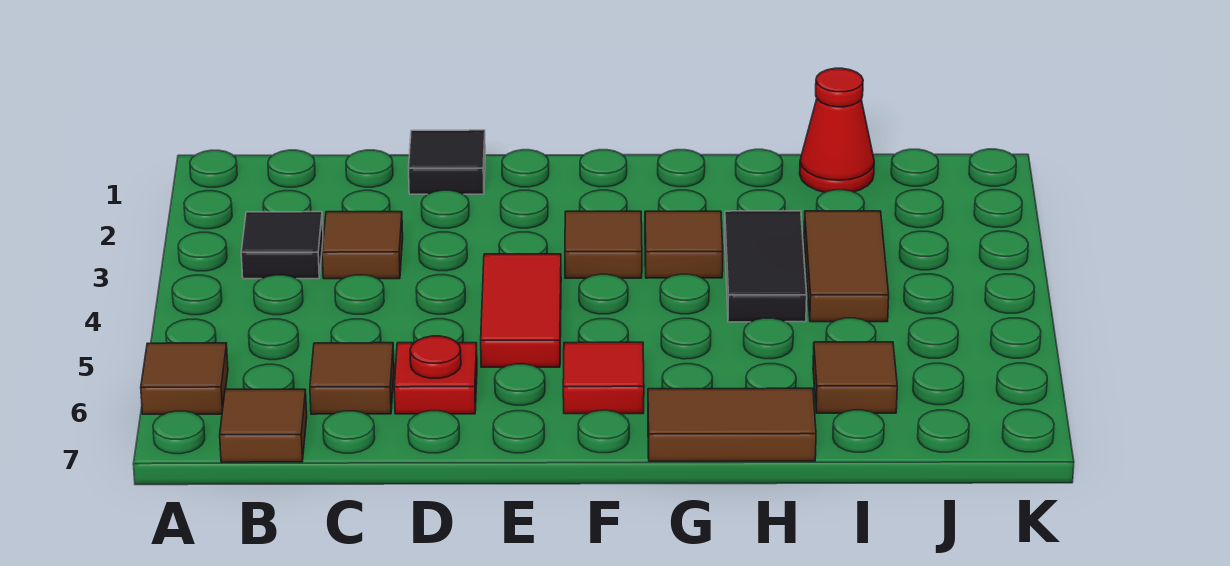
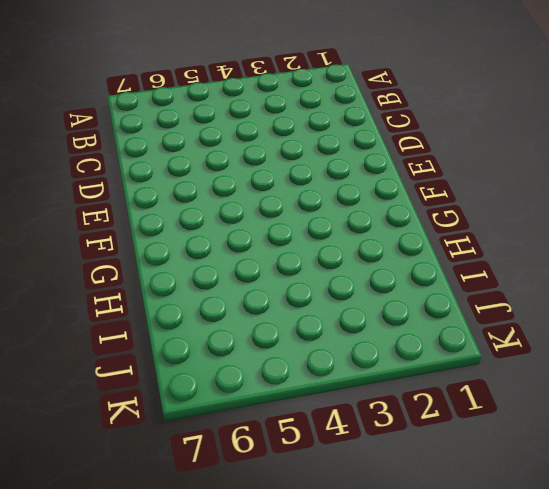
none -> brown 1x1 tile [141,343,228,414]
none -> black 1x1 tile [241,212,323,279]
none -> brown 1x1 tile [220,389,307,462]

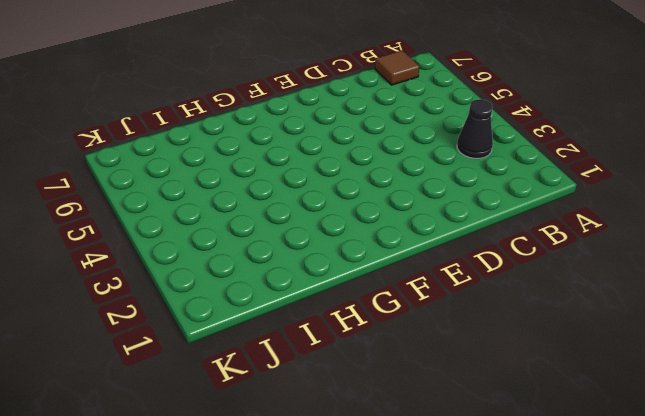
black 1x1 cone [457,99,493,158] -> black 1x1 tile [241,212,323,279]
none -> brown 1x1 tile [141,343,228,414]
none -> brown 1x1 tile [322,212,403,279]
none -> brown 1x1 tile [310,343,394,414]

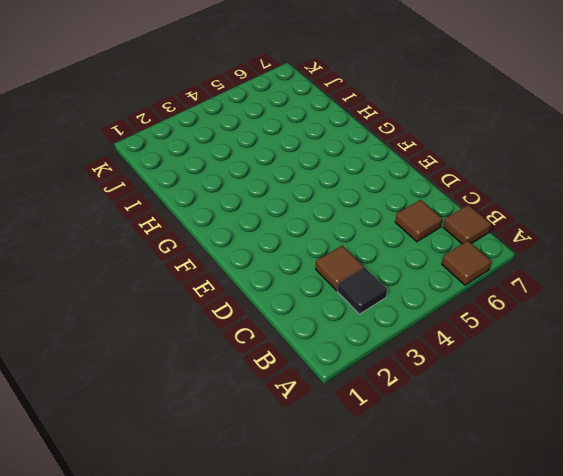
none -> black 1x1 tile [409,130,485,194]
none -> red 1x1 plate [394,336,477,414]
none -> red 1x2 tile [481,254,561,367]

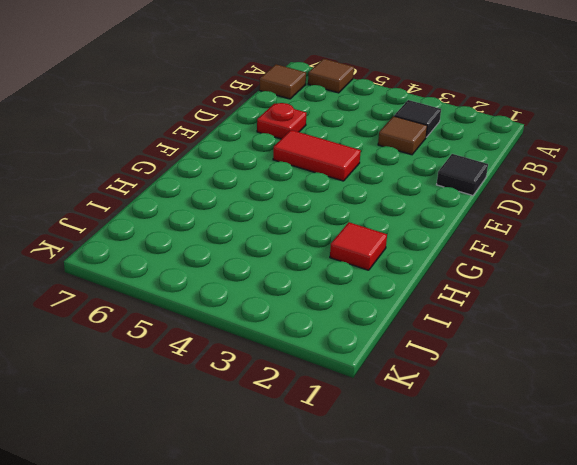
red 1x1 tile [330,222,387,270] -> red 1x1 tile moved to [563,342,644,414]
none -> brown 1x1 tile [310,343,394,414]
none -> brown 1x1 tile [565,211,642,278]
none -> brown 1x1 tile [645,211,723,278]

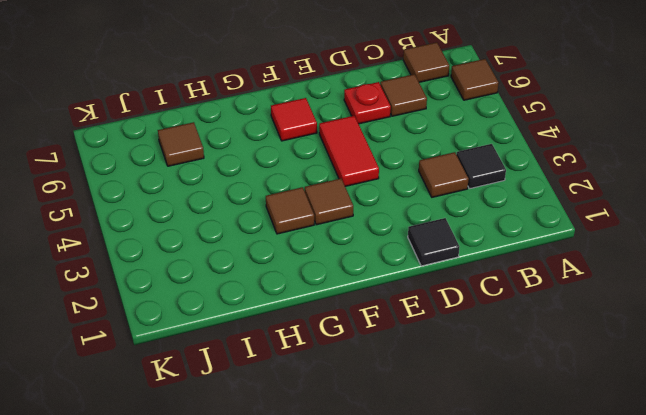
none -> brown 1x2 tile [648,388,816,461]
none -> black 1x2 tile [725,211,807,322]
none -> red 1x1 cone [800,68,874,192]

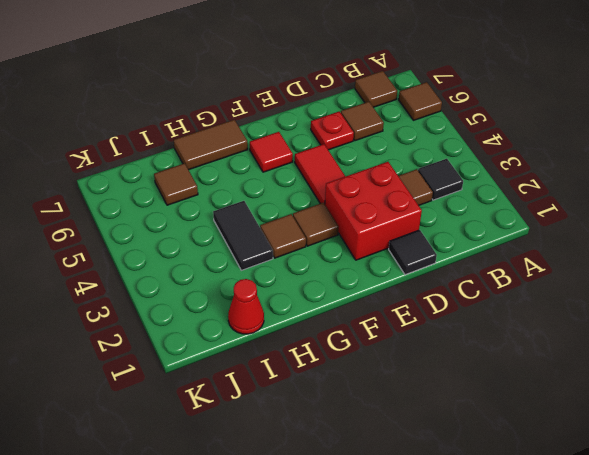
red 2x2 brick [325,162,422,260] -> none
none -> brown 1x2 tile [804,211,889,322]

